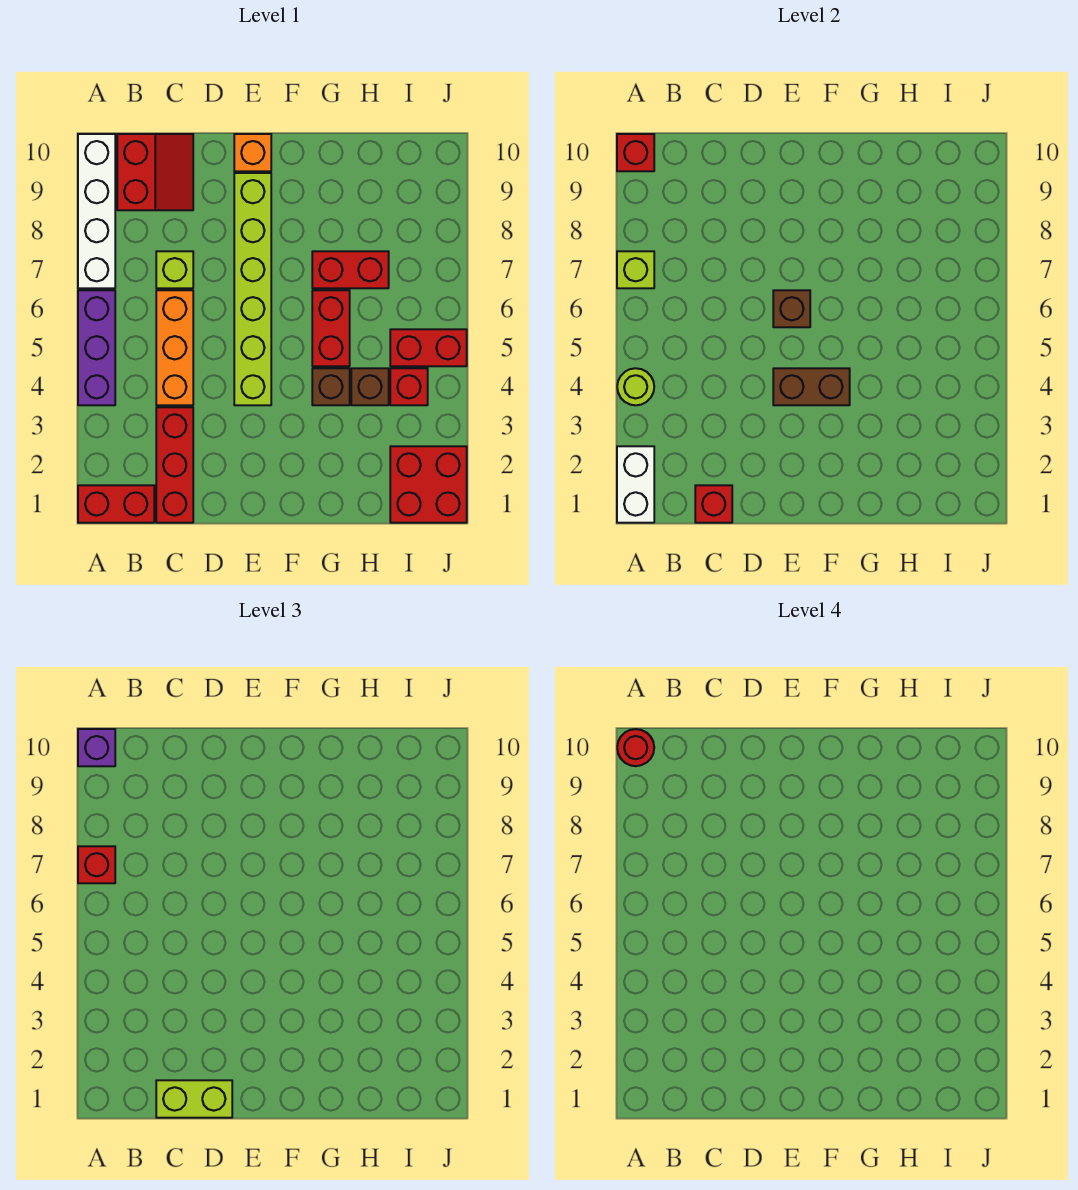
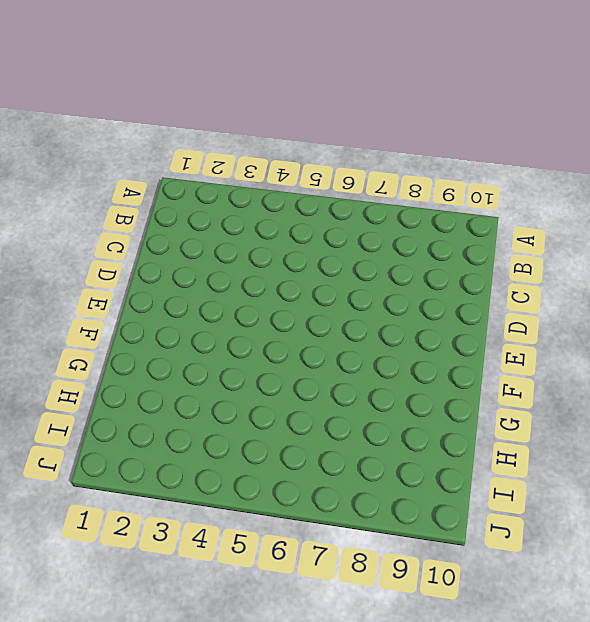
none -> red 1x2 brick [78,485,154,523]
none -> purple 1x3 brick [78,290,115,405]
none -> white 1x4 brick [78,134,115,288]

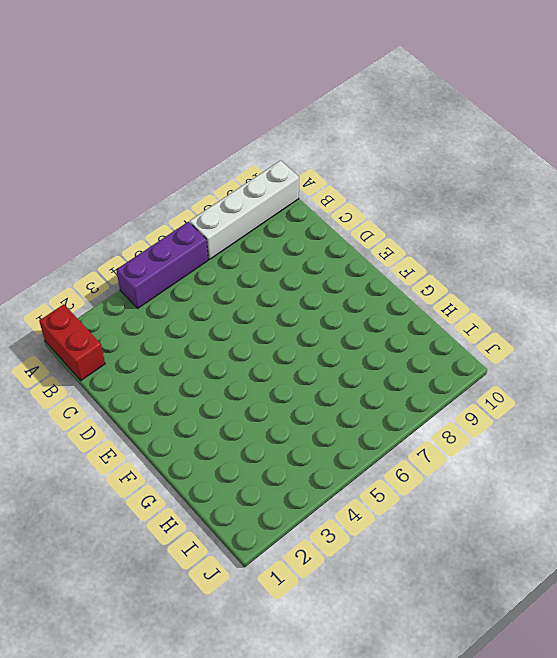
none -> red 2x2 slope [117,134,193,210]
none -> red 1x3 brick [156,407,193,523]
none -> orange 1x3 brick [156,290,193,405]

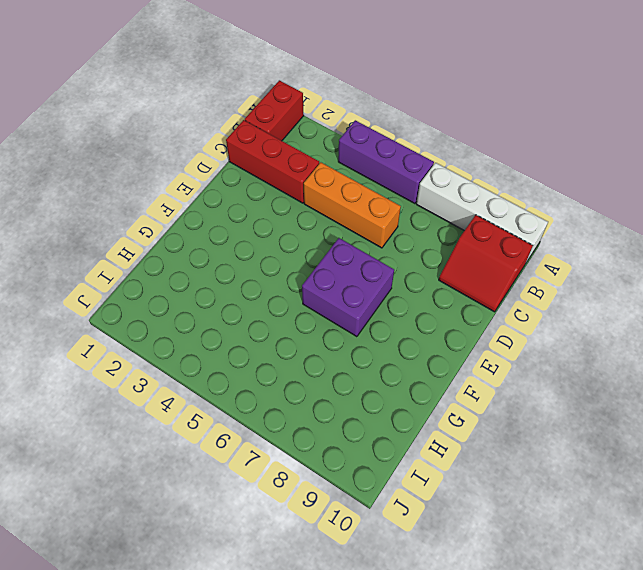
purple 2x2 brick [302,238,394,337] -> lime 1x6 brick [234,173,271,405]
none -> lime 1x1 brick [156,251,193,288]
none -> orange 1x1 brick [234,134,271,171]
none -> brown 1x1 brick [312,368,350,405]

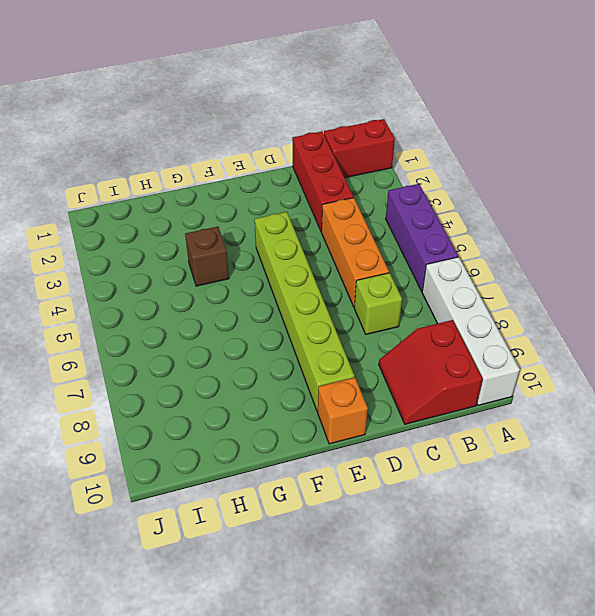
none -> red 1x2 brick [312,290,350,366]
none -> red 1x2 brick [312,251,389,288]
none -> brown 1x1 brick [351,368,389,405]

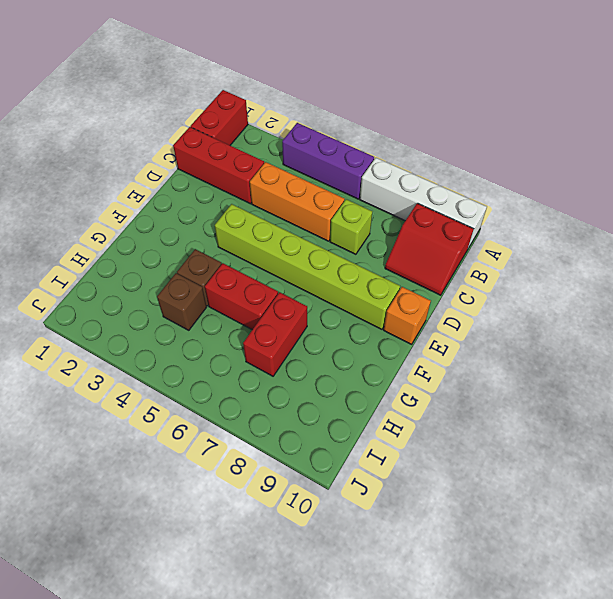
none -> red 2x2 brick [390,446,467,523]
none -> red 1x1 brick [390,368,428,405]
none -> red 1x2 brick [390,329,467,366]

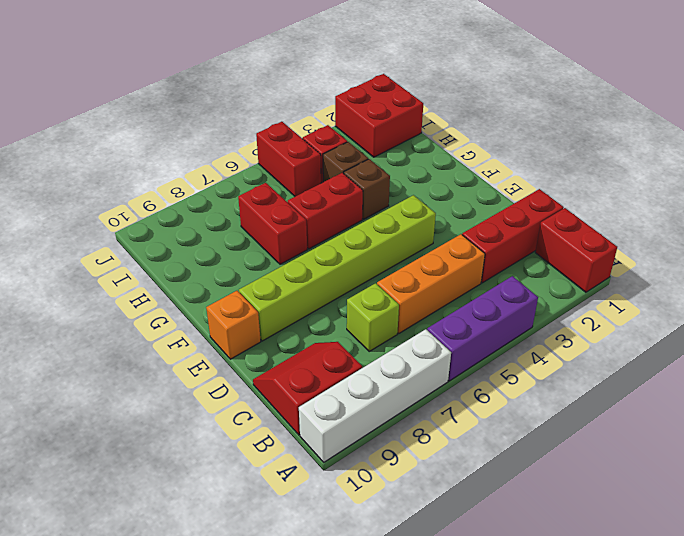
none -> white 1x2 brick [617,446,654,523]
none -> lime 1x1 round brick [617,368,654,405]
none -> lime 1x1 brick [617,251,654,288]

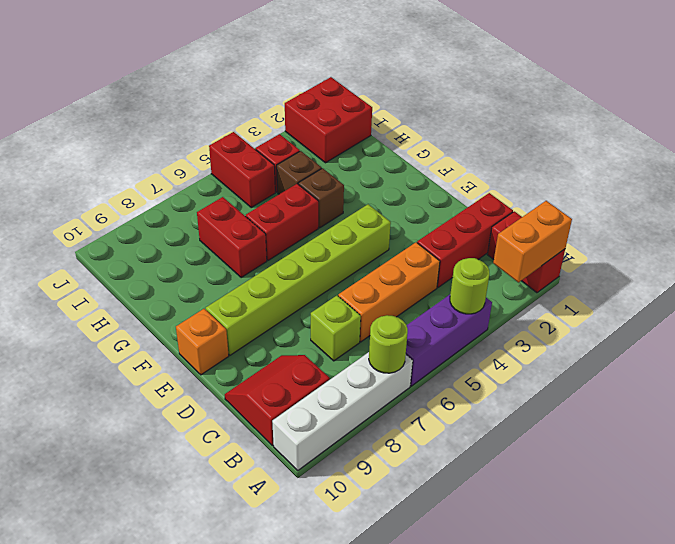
orange 1x2 brick [493,201,572,282] -> white 1x2 brick [617,446,654,523]
lime 1x1 round brick [369,315,408,373] -> lime 1x1 brick [617,251,654,288]
none -> red 1x1 brick [617,134,654,171]
none -> red 1x1 brick [695,485,732,523]
none -> brown 1x2 brick [773,368,850,405]

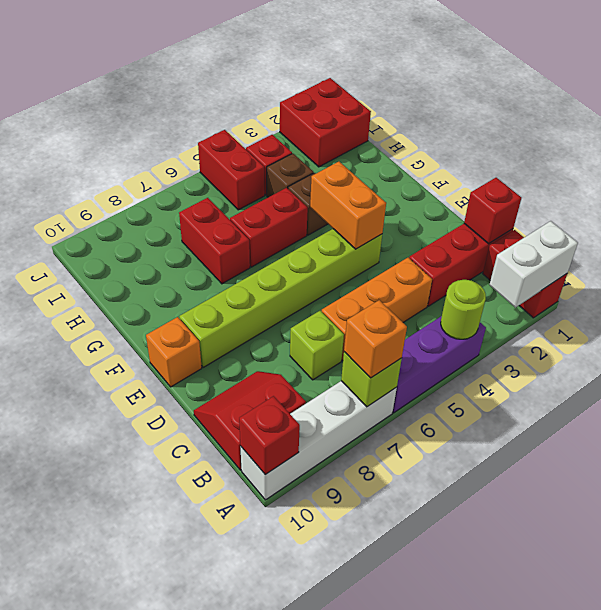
orange 1x1 brick [344,300,407,378] -> red 1x1 brick [78,846,115,883]
orange 1x2 brick [310,162,386,249] -> brown 1x2 brick [773,368,850,405]
none -> brown 1x1 brick [773,290,810,327]
none -> purple 1x1 brick [78,729,115,766]
none -> lime 1x2 brick [156,1080,232,1118]

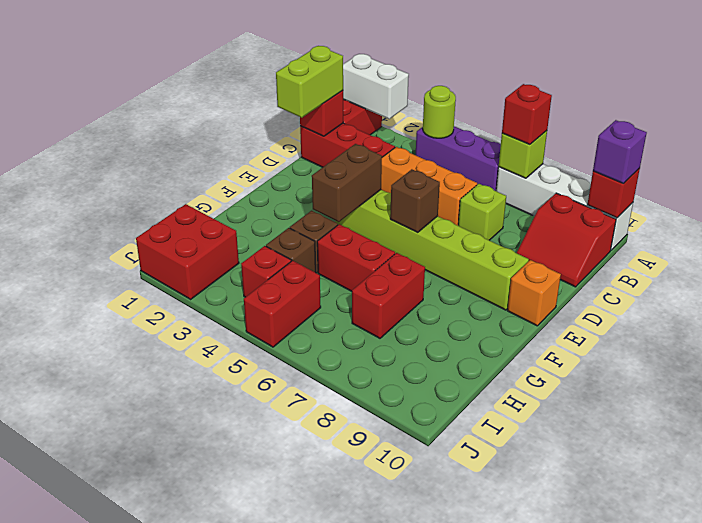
none -> red 1x1 round brick [617,729,654,766]

